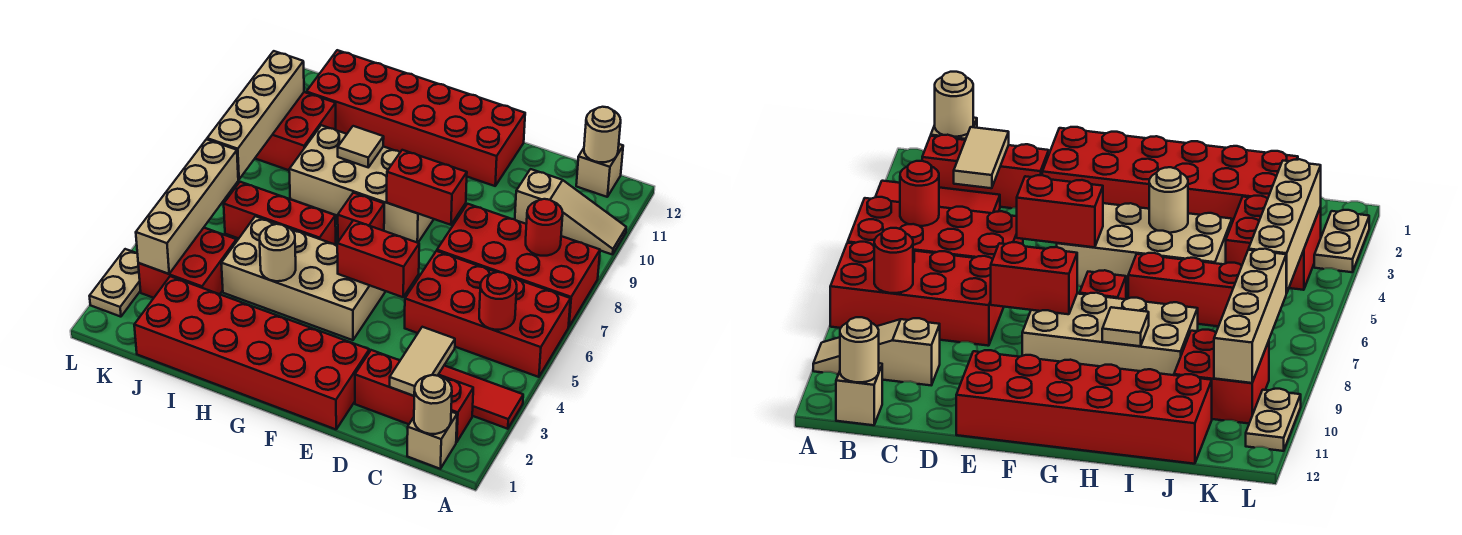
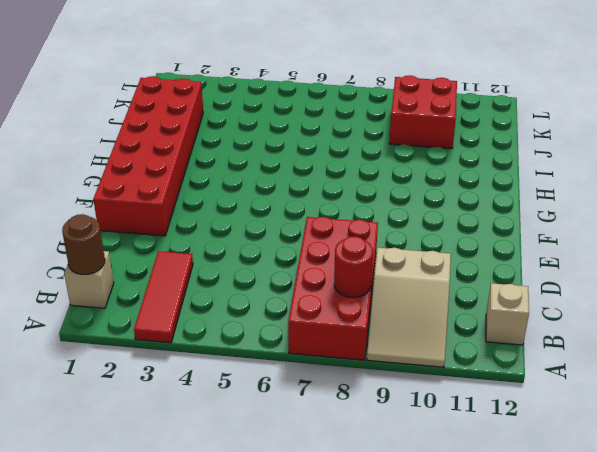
tan 2x3 slope [367,248,451,367] -> tan 1x3 slope [515,169,626,255]
brown 1x1 round brick [62,214,105,275] -> tan 1x1 round brick [414,375,452,434]
none -> red 2x4 brick [405,251,571,377]
none -> red 1x3 brick [355,350,473,442]
none -> red 2x6 brick [306,50,525,186]

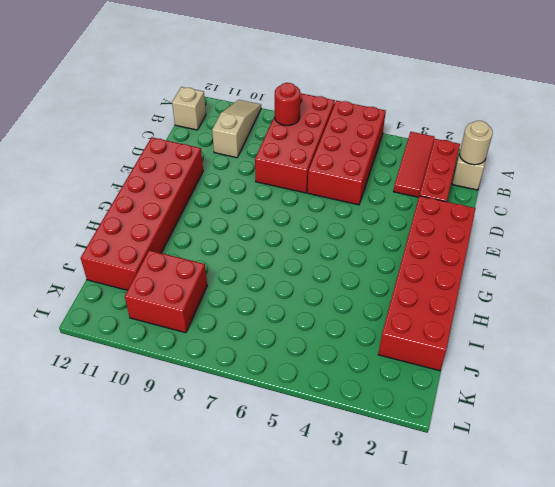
none -> tan 2x4 brick [221,216,385,340]
none -> tan 2x4 brick [289,125,434,243]
none -> red 1x1 brick [338,193,384,242]

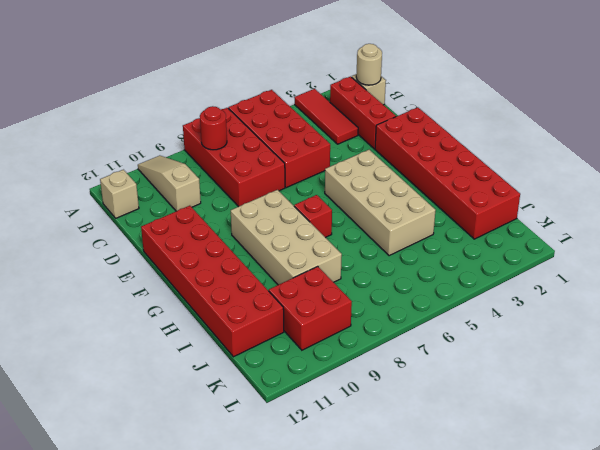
none -> red 1x3 brick [224,182,336,245]
none -> red 2x2 brick [138,228,236,298]
none -> tan 1x2 plate [90,249,141,317]

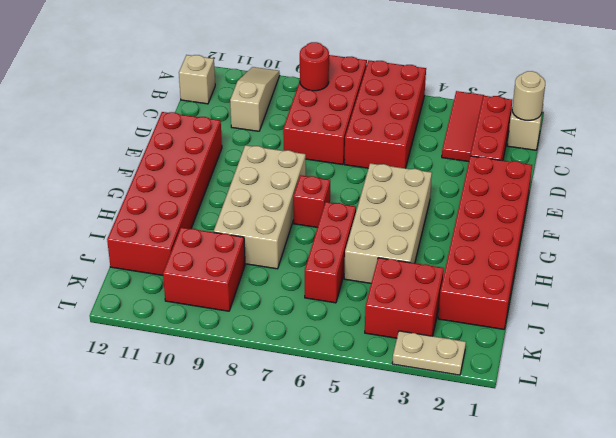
none -> tan 1x2 plate [1246,389,1301,451]
none -> red 1x1 round brick [479,272,517,330]
none -> tan 1x1 round brick [584,107,621,162]

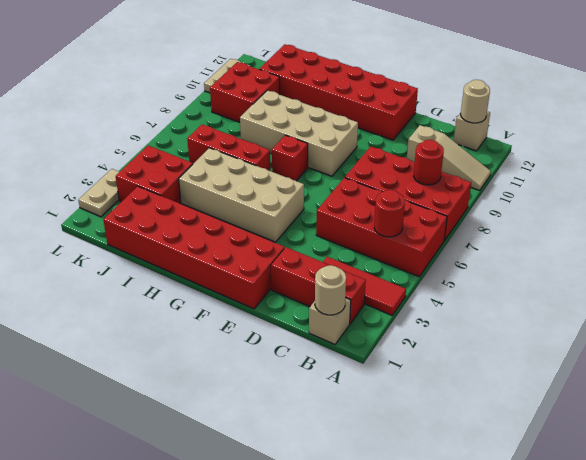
none -> tan 1x2 tile [390,327,455,396]
none -> red 1x2 brick [337,220,419,297]
none -> red 1x2 brick [387,150,467,225]

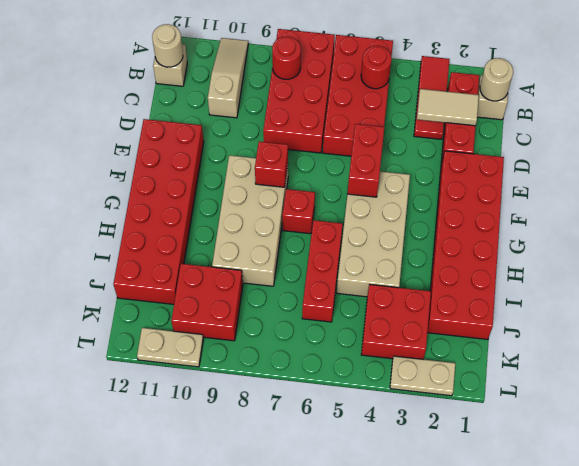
red 1x1 brick [255,142,288,187] -> red 1x2 brick [387,150,467,225]
none -> tan 1x1 round brick [260,224,296,281]
none -> tan 1x1 tile [338,126,384,167]
none -> tan 1x4 brick [136,139,238,274]

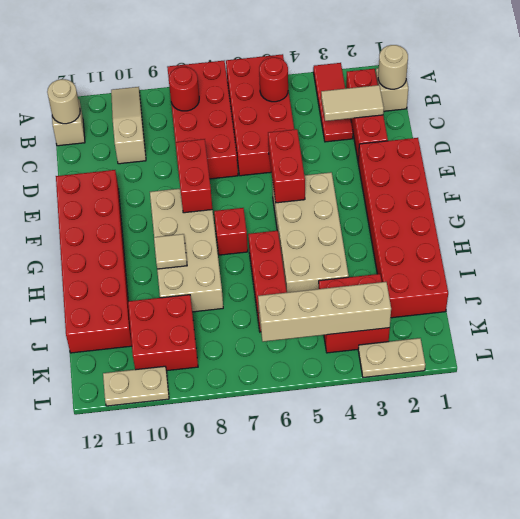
none -> tan 1x1 round brick [260,224,296,281]
none -> tan 1x4 brick [207,51,304,179]

